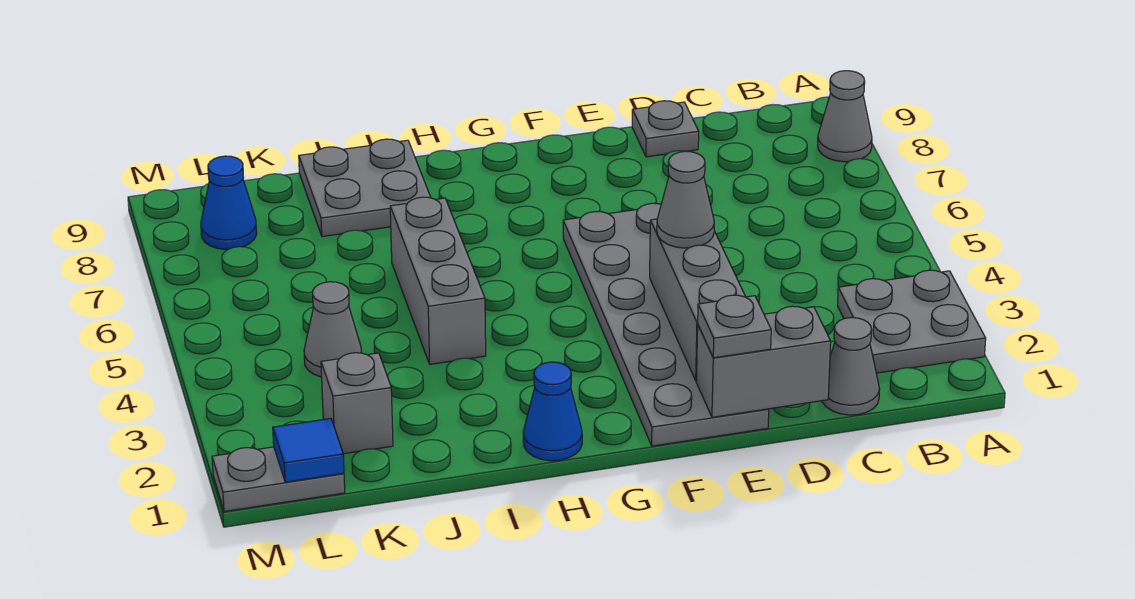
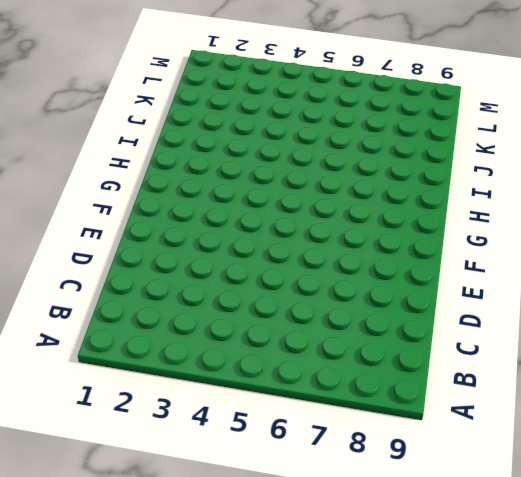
none -> grey 2x2 plate [837,270,986,373]
none -> grey 1x1 cone [818,71,872,162]
none -> grey 1x1 cone [822,318,880,415]

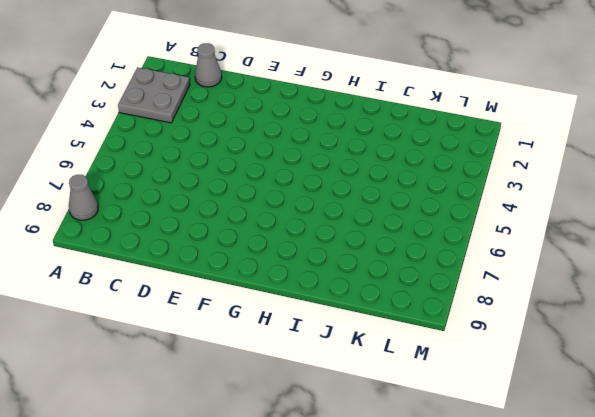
none -> grey 1x1 plate [632,101,699,157]
none -> grey 2x6 plate [563,203,769,446]
none -> blue 1x1 cone [523,362,582,461]

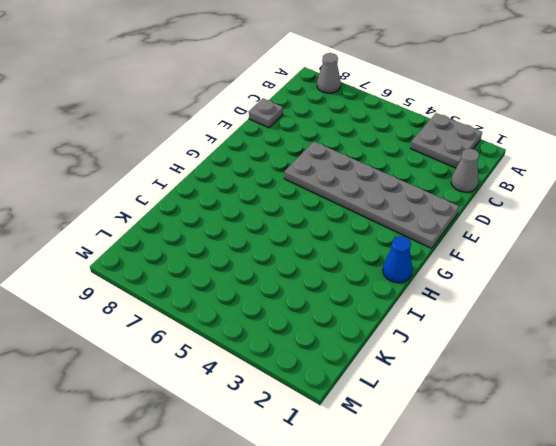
none -> grey 1x3 brick [390,197,486,364]
none -> grey 2x2 plate [299,139,431,237]
none -> grey 1x1 brick [321,353,393,454]

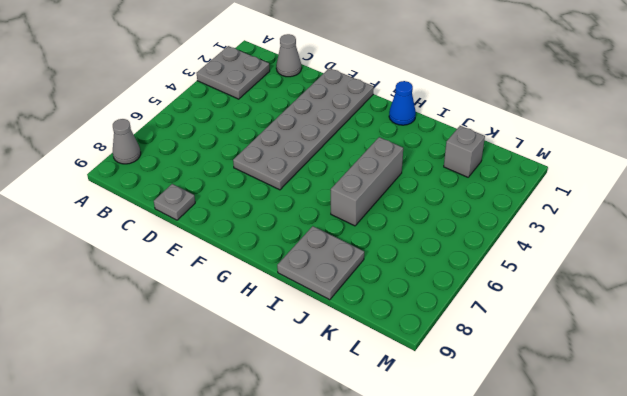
none -> grey 1x1 cone [304,282,362,377]
none -> grey 1x2 plate [212,447,345,511]
none -> blue 1x1 cone [201,156,257,249]

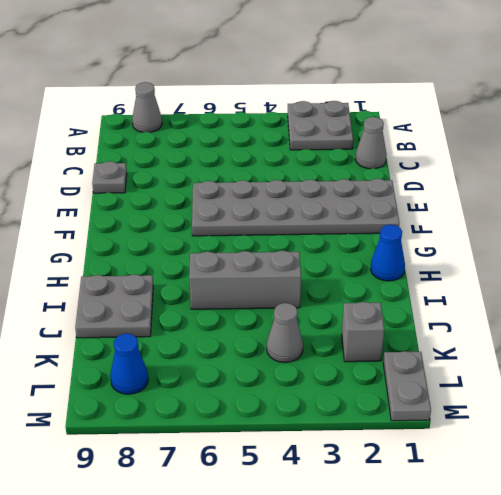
none -> grey 1x2 brick [696,306,831,417]
none -> grey 1x3 brick [650,219,745,381]
none -> blue 1x1 tile [273,419,344,482]

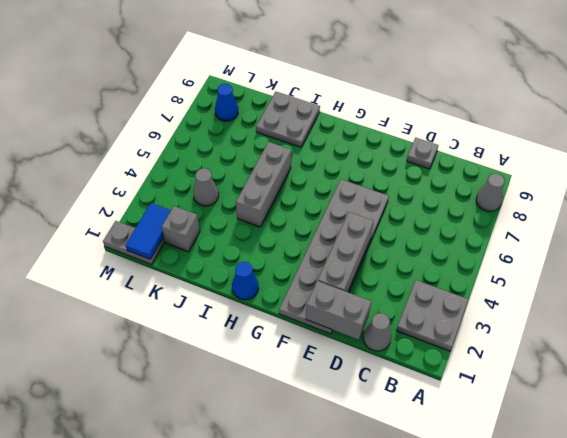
blue 1x2 tile [125,203,171,259] -> blue 1x1 tile [273,419,344,482]
none -> grey 1x1 plate [698,295,771,358]
none -> grey 1x1 cone [657,151,714,248]

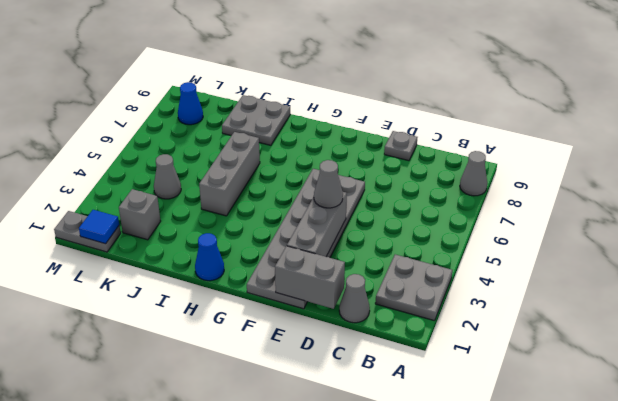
none -> grey 1x1 plate [698,295,771,358]

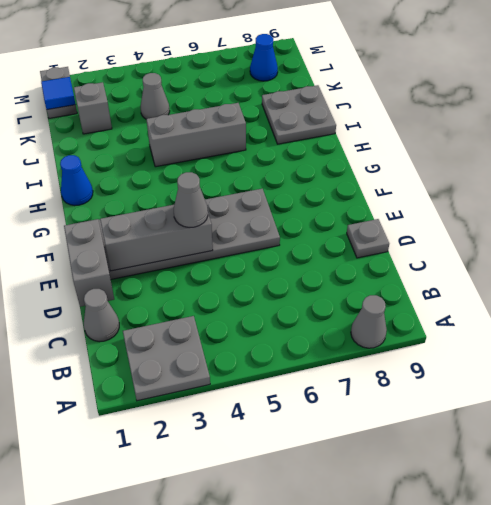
none -> grey 1x1 plate [698,295,771,358]

